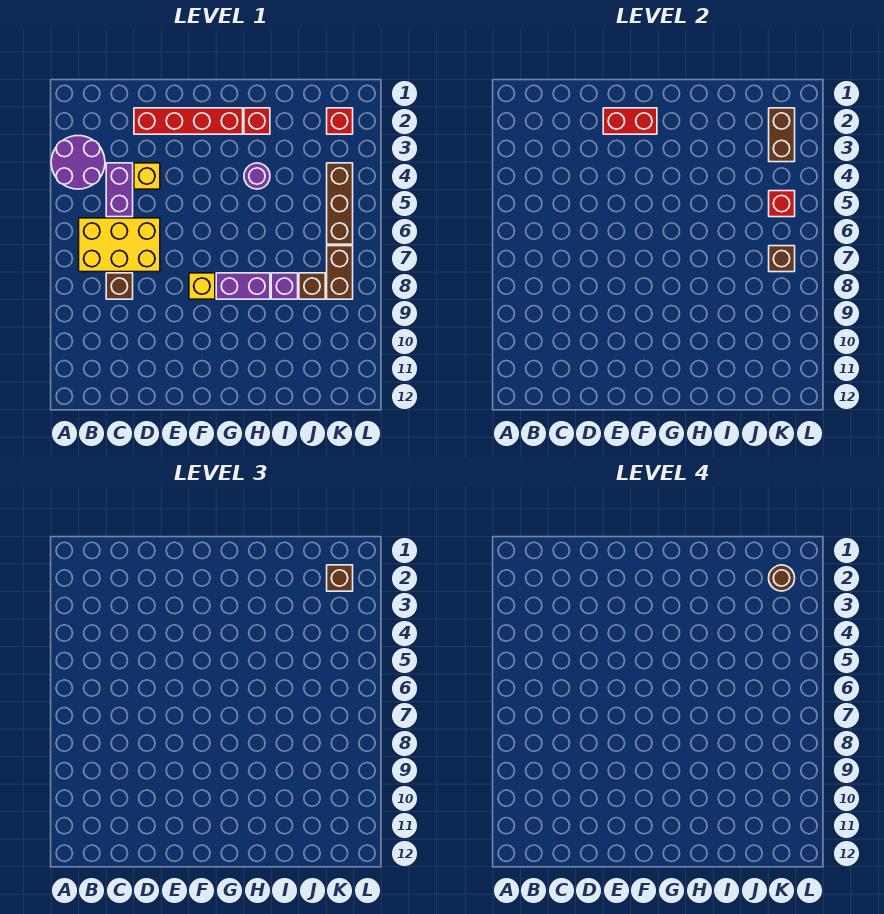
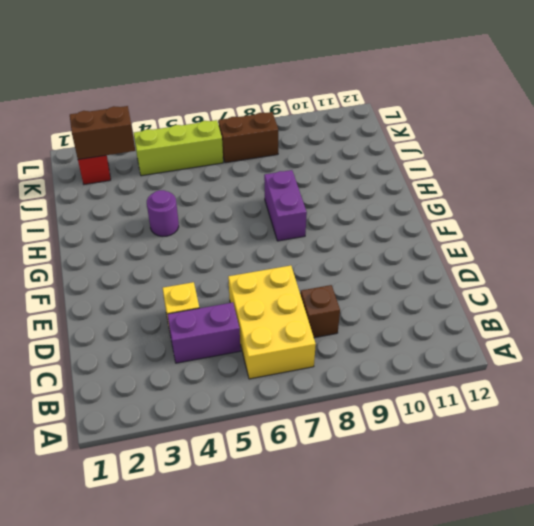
lime 1x3 brick [134,120,223,176] -> brown 1x3 brick [327,163,353,244]
none -> purple 2x2 round brick [51,136,105,189]
none -> red 1x4 brick [134,108,243,134]
none -> yellow 1x1 brick [189,273,215,299]

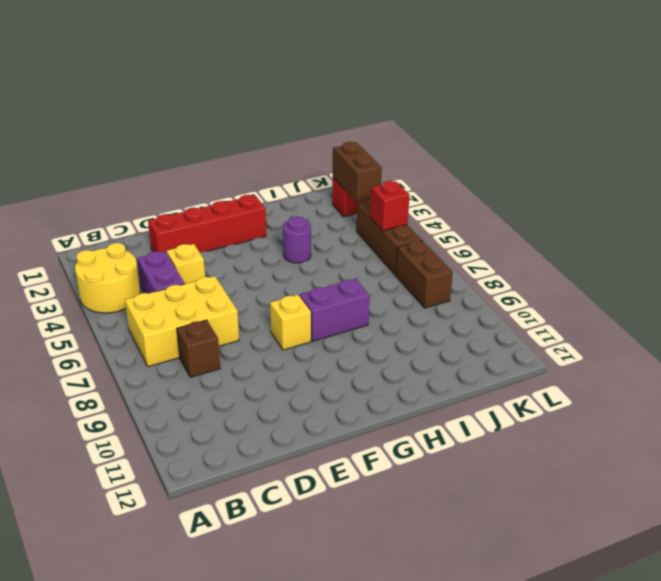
yellow 2x2 round brick [75,243,140,313] -> purple 2x2 round brick [51,136,105,189]
none -> red 1x1 brick [244,108,270,134]
none -> purple 1x1 brick [271,273,298,299]
none -> brown 1x1 brick [299,273,325,299]

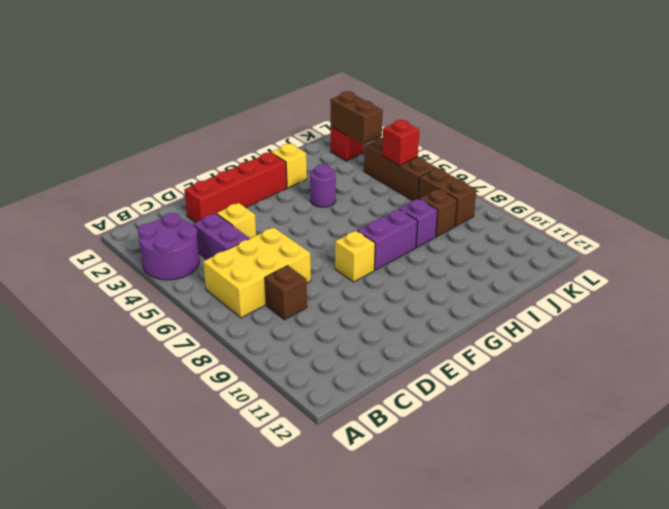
yellow 1x1 brick [271,144,307,188] -> red 1x1 brick [244,108,270,134]
none -> red 1x2 brick [603,108,657,134]
none -> brown 1x1 brick [769,246,795,272]
none -> brown 1x1 brick [327,565,353,591]

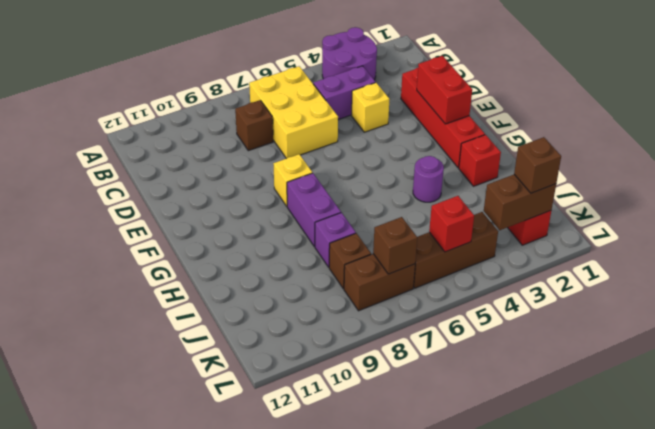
none -> brown 1x1 round brick [769,565,795,591]

